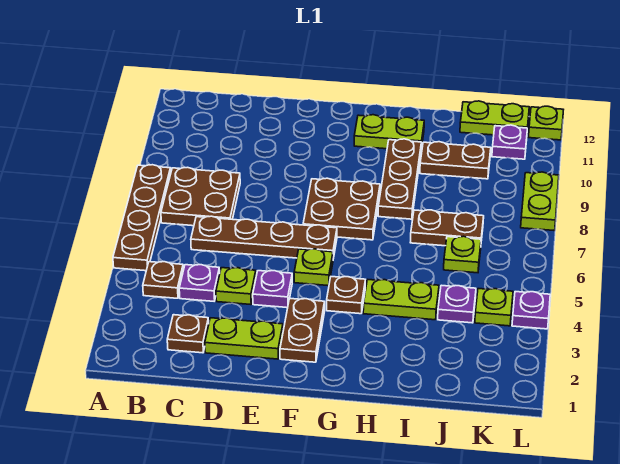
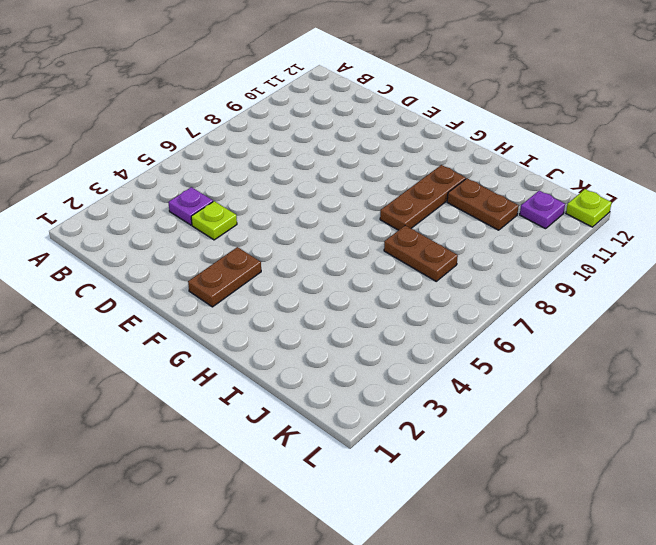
none -> brown 1x4 plate [113,165,171,271]
none -> brown 1x1 plate [143,262,183,298]
none -> brown 2x2 plate [161,167,240,226]

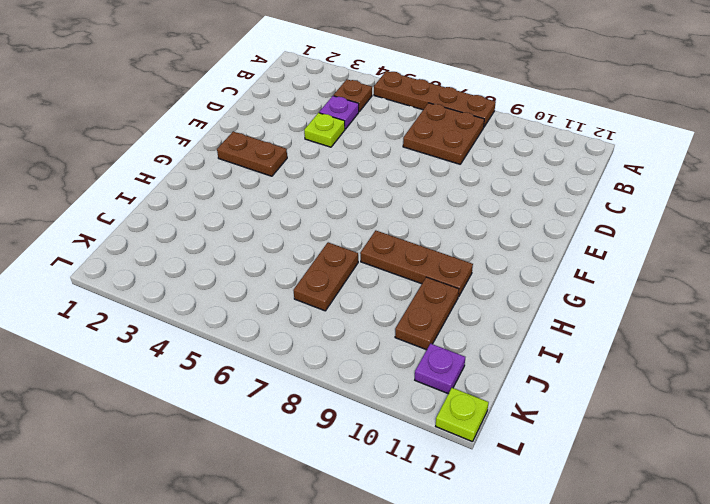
none -> brown 1x1 plate [167,315,209,353]
none -> brown 1x4 plate [191,216,337,259]
none -> lime 1x2 plate [205,318,283,359]

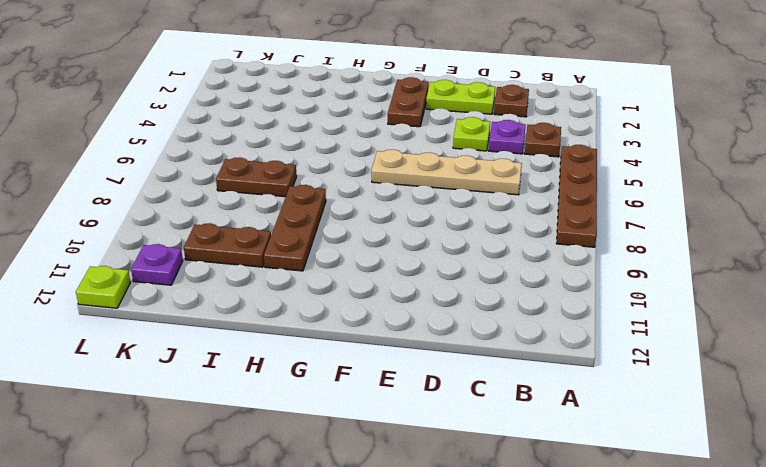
tan 1x4 plate [371,150,522,195] -> brown 1x4 plate [191,216,337,259]
none -> brown 2x2 plate [161,167,240,226]
none -> purple 1x1 plate [253,271,292,308]
none -> lime 1x1 plate [294,249,333,286]

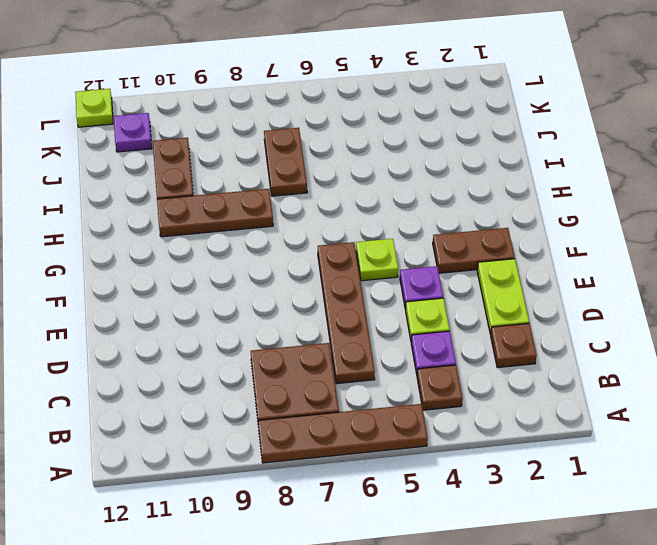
none -> brown 2x2 plate [303,178,380,240]
none -> brown 1x1 plate [327,277,365,314]
none -> lime 1x2 plate [354,115,424,149]

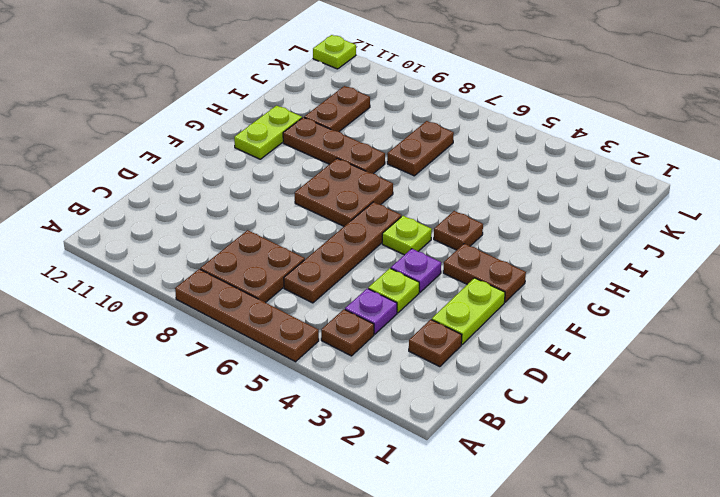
none -> lime 1x2 plate [363,280,439,320]
none -> purple 1x1 plate [438,285,476,323]
none -> lime 1x1 plate [444,236,481,273]

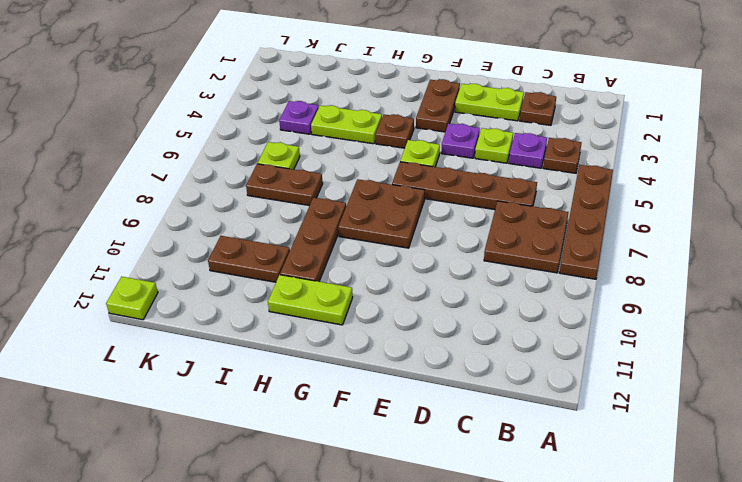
none -> lime 1x2 plate [460,101,529,135]
none -> lime 1x1 plate [475,289,513,326]
none -> purple 1x1 plate [492,125,527,159]

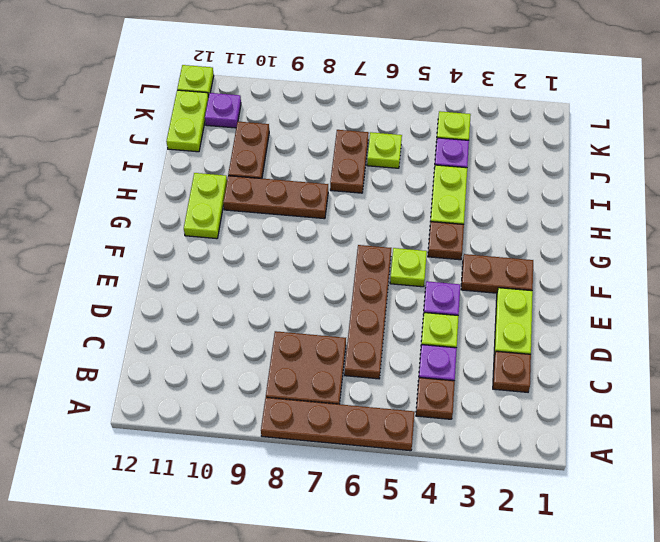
none -> brown 2x2 plate [303,178,380,240]
none -> purple 1x1 plate [512,292,550,329]
none -> lime 1x2 plate [521,172,559,230]

